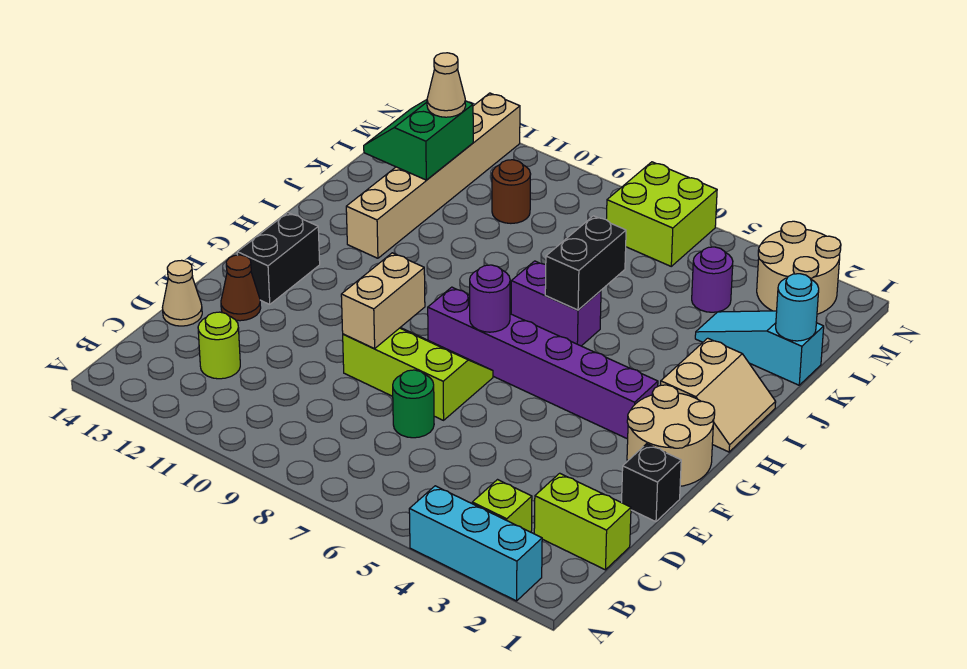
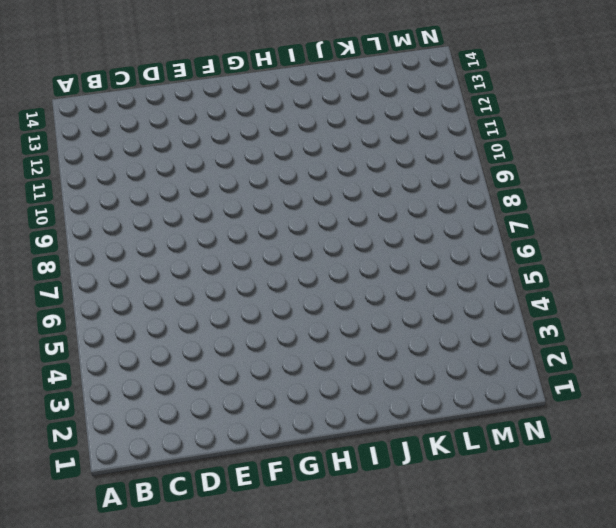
none -> cyan 1x3 brick [409,486,542,601]
none -> lime 1x1 brick [472,480,532,532]
none -> lime 1x2 brick [534,473,631,570]

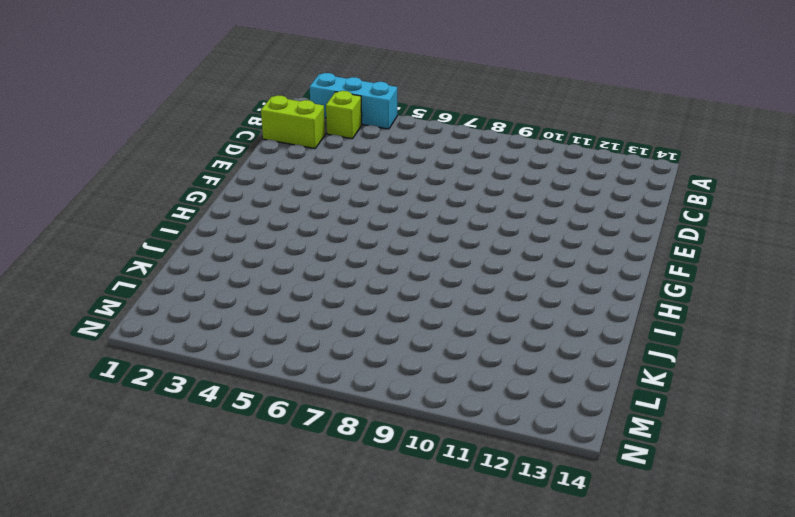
none -> lime 1x1 round brick [198,312,240,379]
none -> green 1x1 round brick [393,370,434,438]
none -> tan 1x1 cone [162,260,202,326]

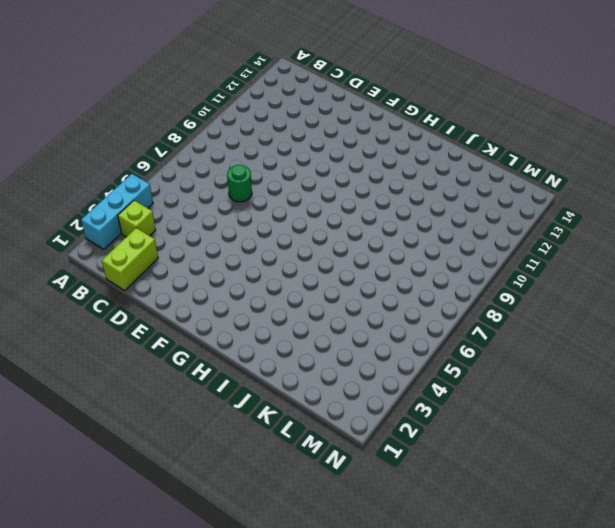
none -> lime 1x1 round brick [198,312,240,379]
none -> tan 1x1 cone [162,260,202,326]
none -> black 1x1 brick [622,444,681,522]

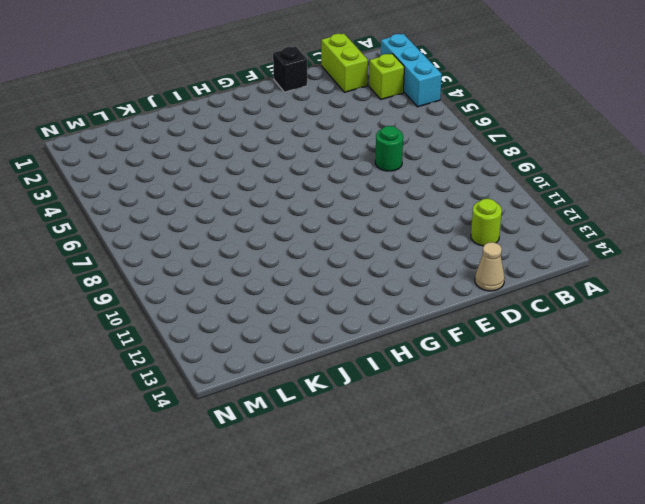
none -> lime 2x3 slope [343,328,493,420]
none -> brown 1x1 cone [221,255,261,321]
none -> tan 2x2 round brick [627,385,715,486]

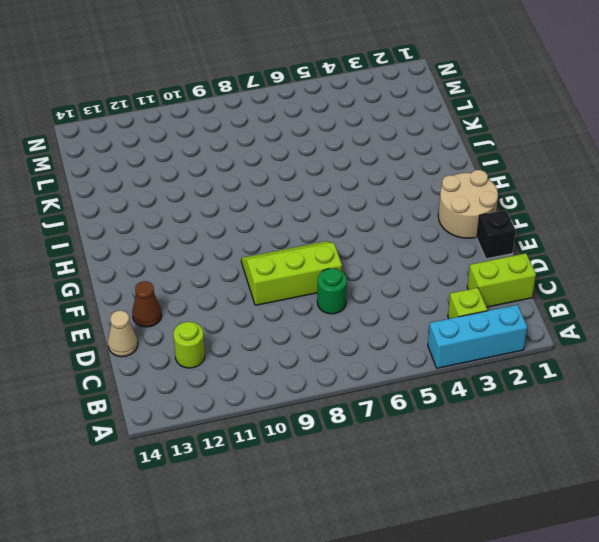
none -> black 1x2 brick [237,213,320,304]
none -> purple 1x6 brick [428,287,658,439]
none -> tan 2x2 slope [661,338,776,452]

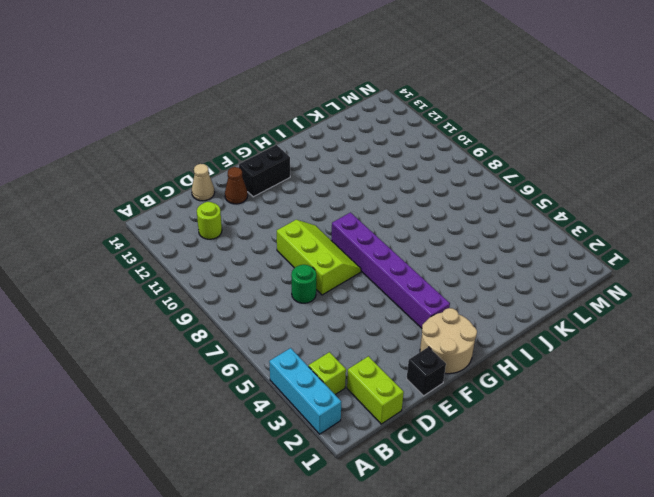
none -> tan 2x2 slope [661,338,776,452]
none -> purple 1x2 brick [511,261,601,346]
none -> tan 1x6 brick [346,93,520,258]

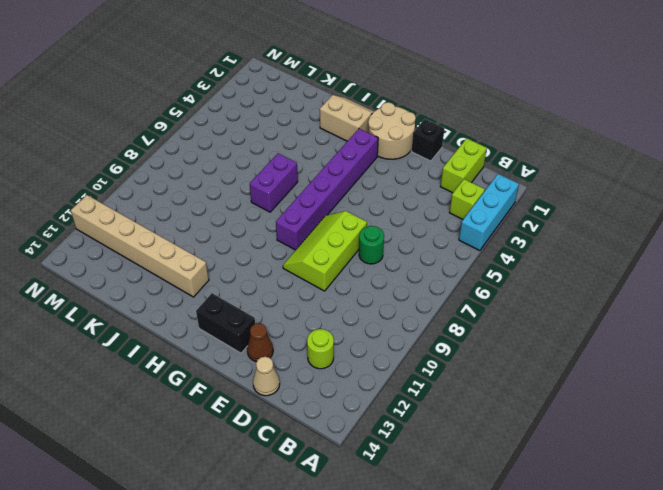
none -> cyan 1x3 slope [695,311,824,385]
none -> purple 1x1 round brick [692,247,733,312]
none -> brown 1x1 round brick [492,160,531,223]

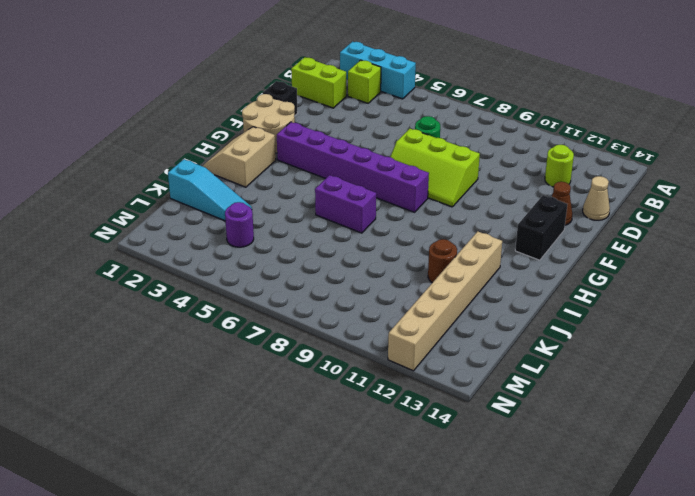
brown 1x1 round brick [428,239,457,283] -> brown 1x1 round brick moved to [492,160,531,223]
none -> tan 2x2 round brick [757,221,841,314]
none -> lime 2x2 brick [606,162,717,266]
none -> tan 1x2 brick [341,253,425,349]

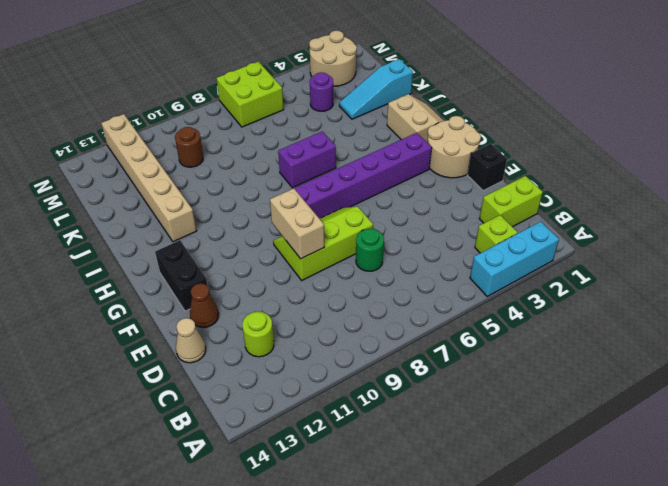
none -> purple 1x1 round brick [470,265,510,332]
none -> black 1x2 brick [545,216,626,310]
none -> cyan 1x1 round brick [776,274,819,341]

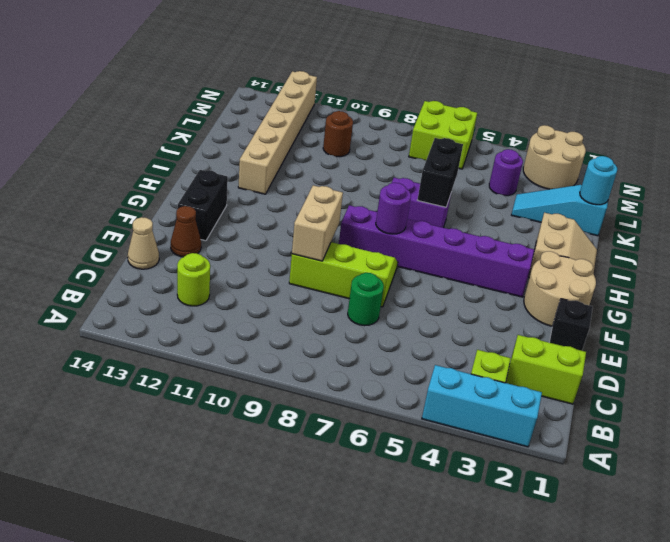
none -> green 2x2 slope [364,100,473,180]
none -> tan 1x1 cone [427,53,466,117]

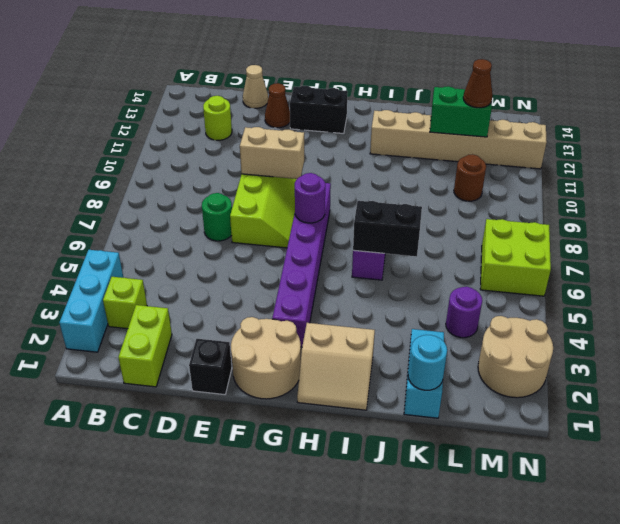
brown 1x1 cone [463,59,493,108] -> tan 1x1 cone [427,53,466,117]

